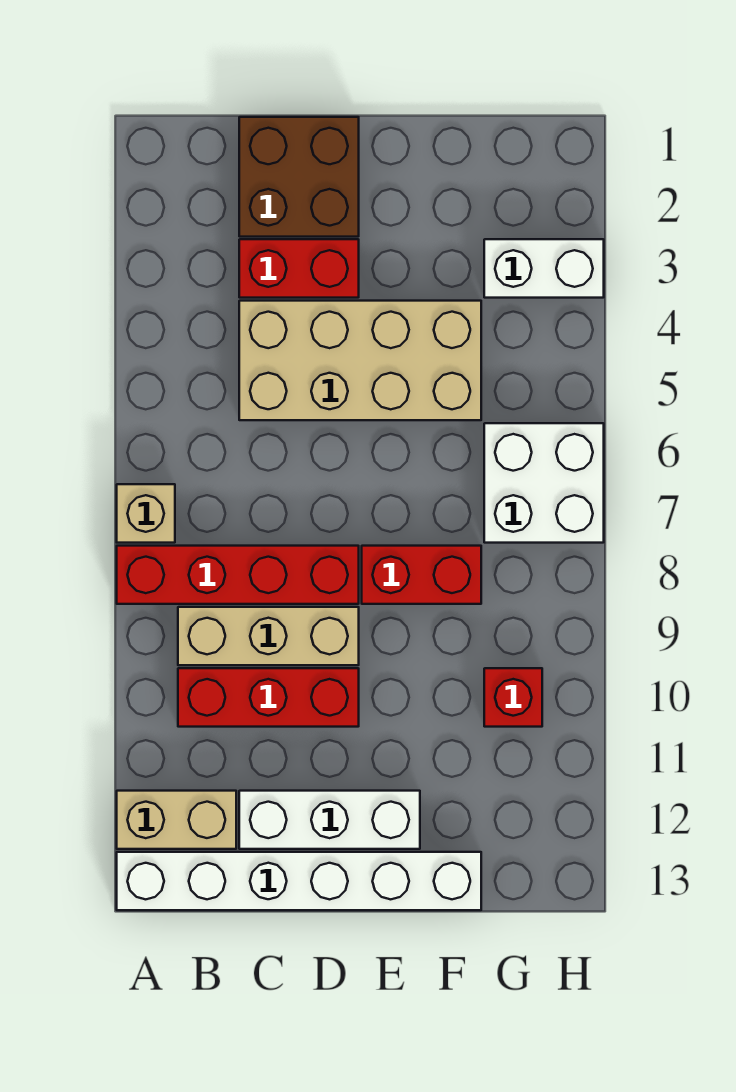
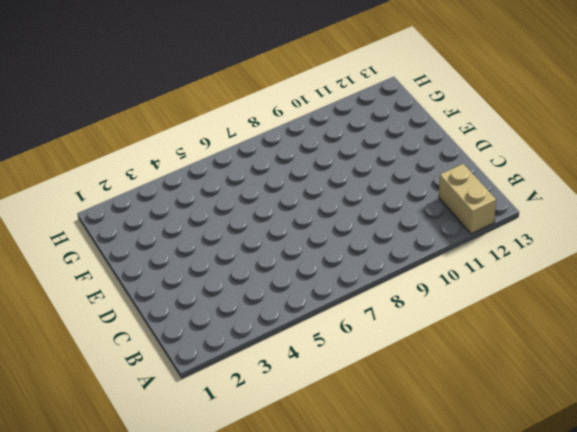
none -> tan 1x1 brick [117,484,175,543]
none -> red 1x4 brick [117,546,359,604]
none -> white 1x6 brick [117,852,481,910]

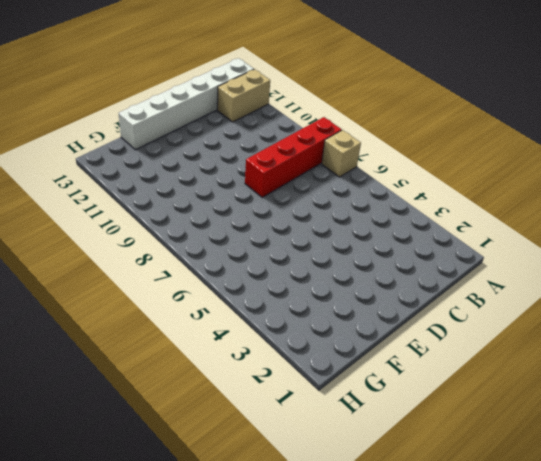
none -> tan 1x3 brick [178,607,359,665]
none -> red 1x3 brick [178,668,359,727]
none -> brown 2x2 brick [239,117,359,237]

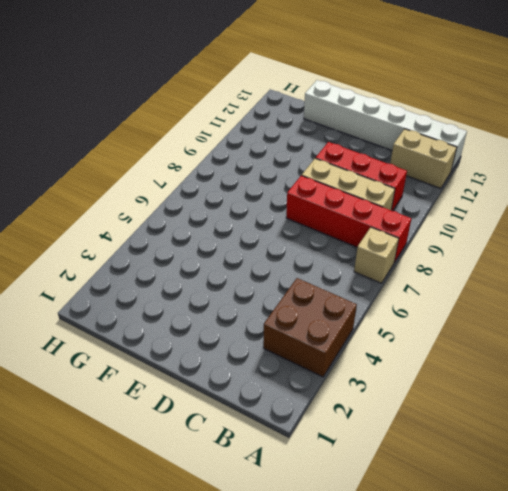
brown 2x2 brick [263,278,357,377] -> brown 2x2 brick moved to [239,117,359,237]
none -> red 1x2 brick [239,239,359,298]
none -> tan 2x4 brick [239,301,481,420]
none -> white 1x3 brick [239,791,420,849]

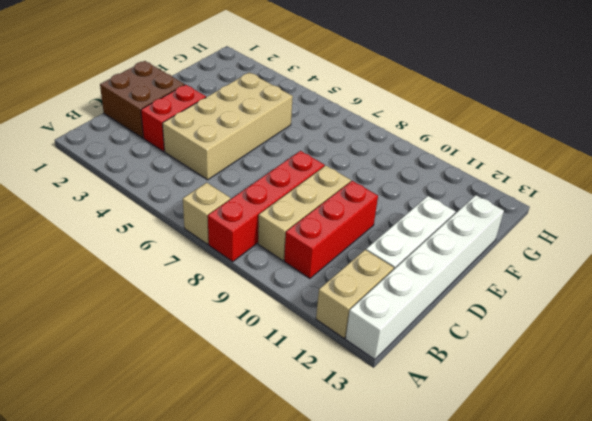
none -> red 1x2 brick [362,546,481,604]
none -> white 1x2 brick [484,239,604,298]
none -> white 2x2 brick [484,423,604,543]

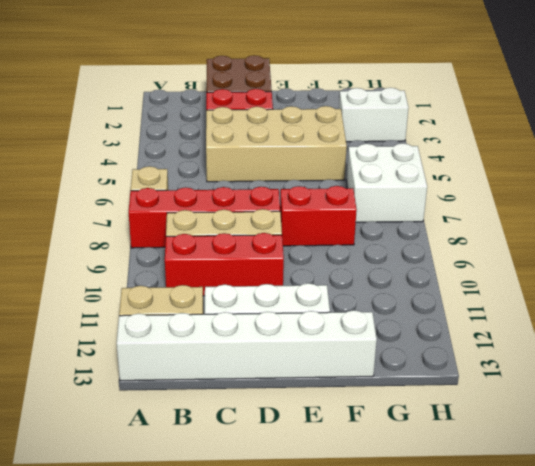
none -> red 1x1 brick [484,668,542,727]

